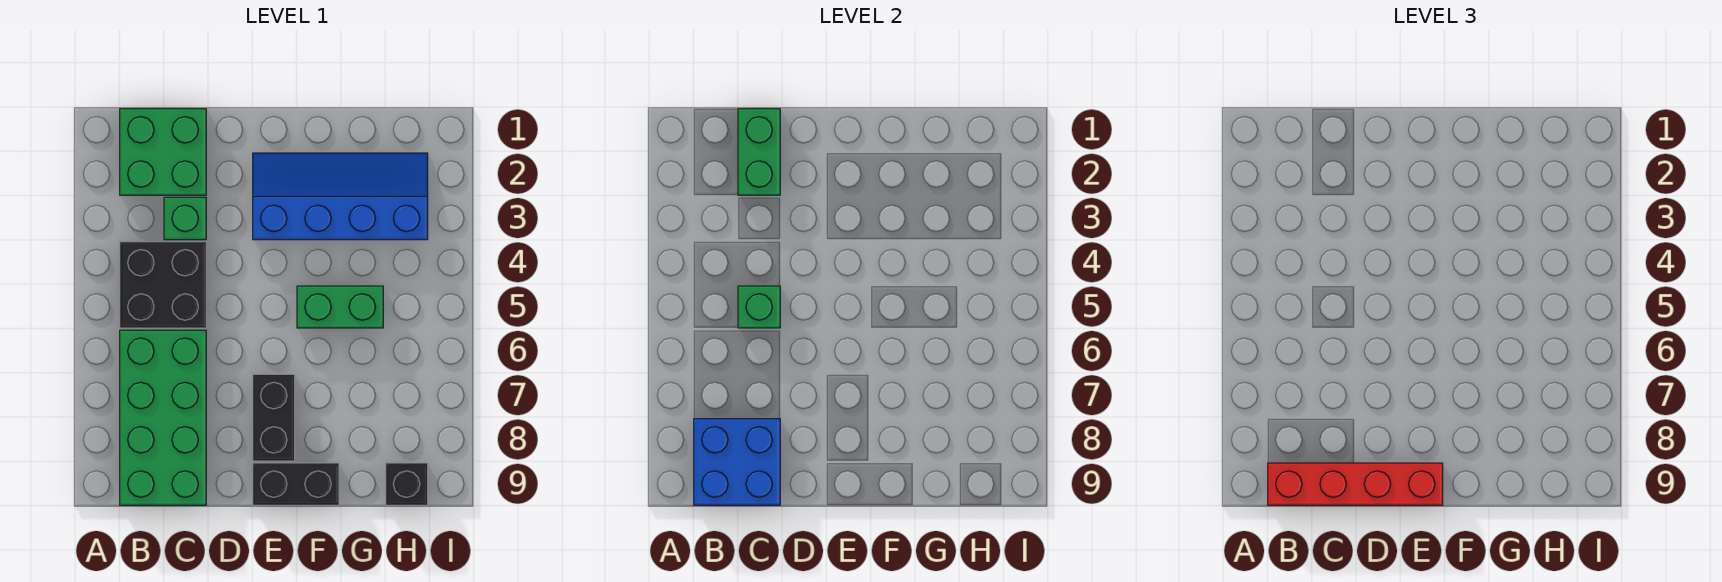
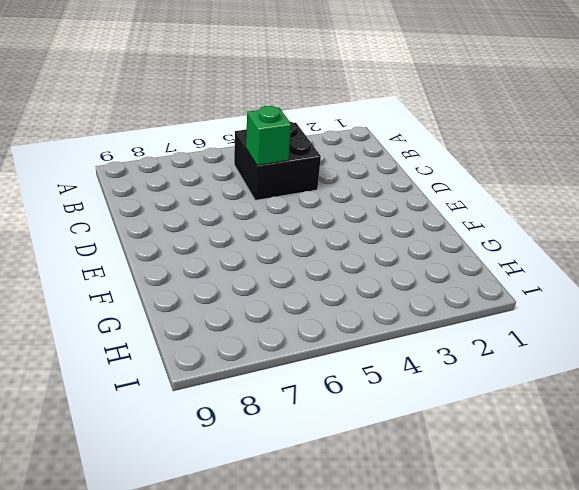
none -> green 2x2 brick [120,109,206,195]
none -> green 2x4 brick [120,330,206,505]
none -> green 1x1 brick [164,197,206,240]

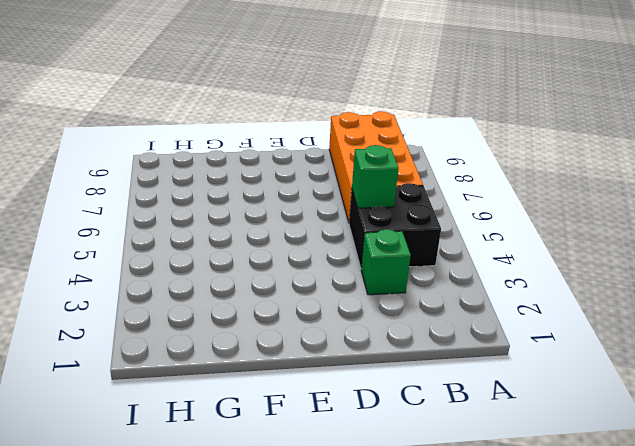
orange 2x4 brick [329,111,423,222] -> green 2x4 brick [120,330,206,505]
none -> green 2x2 brick [120,109,206,195]
none -> blue 2x4 slope [253,153,428,240]
none -> black 1x2 brick [253,374,295,461]

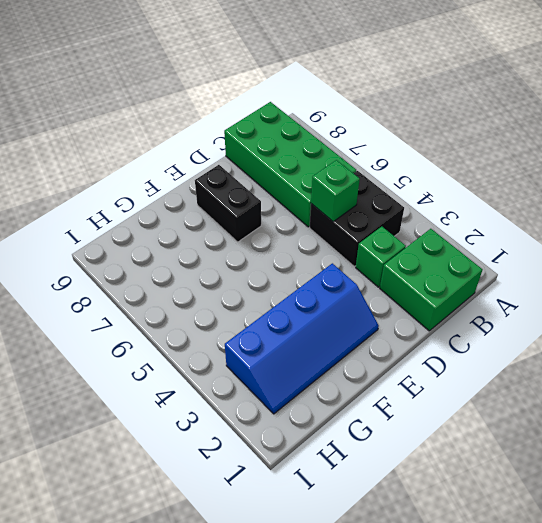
none -> black 1x2 brick [253,463,339,505]
none -> green 1x2 brick [297,286,383,328]
none -> black 1x1 brick [386,463,428,505]

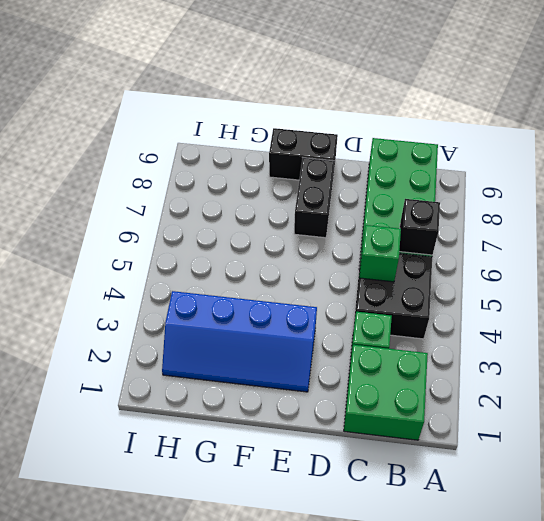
black 1x1 brick [399,199,440,255] -> black 1x1 brick moved to [386,463,428,505]
none -> green 1x2 brick [297,286,383,328]
none -> blue 2x2 brick [694,419,780,505]
none -> green 1x2 brick [738,109,780,195]

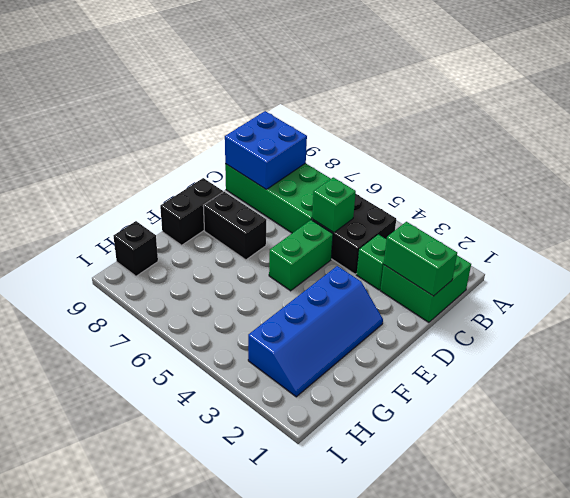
green 1x2 brick [269,220,333,291] -> green 1x2 brick moved to [297,286,383,328]
none -> red 1x4 brick [1268,463,1443,505]

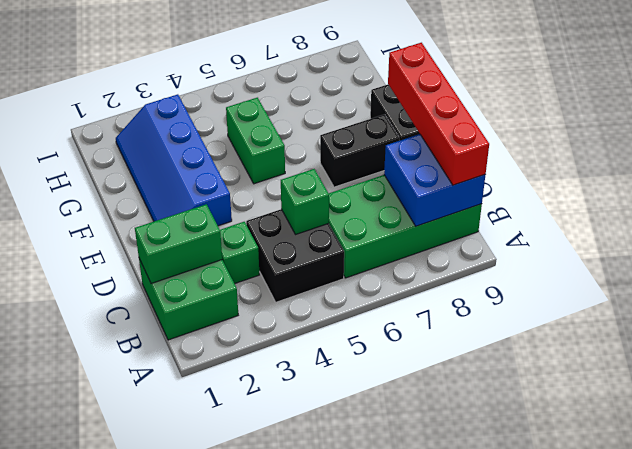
none -> black 1x1 brick [386,463,428,505]

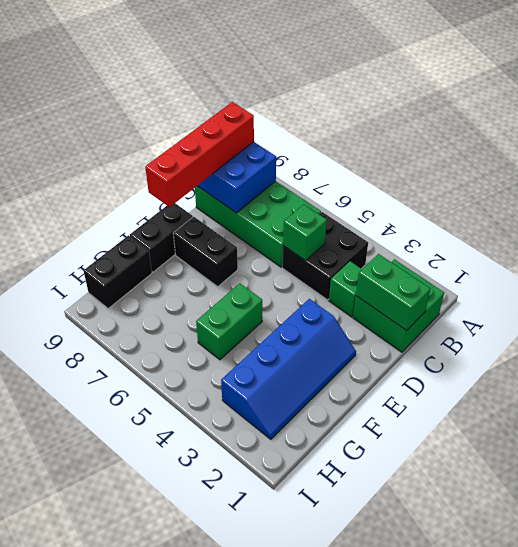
black 1x2 brick [84,235,152,308] -> black 1x1 brick [386,463,428,505]

